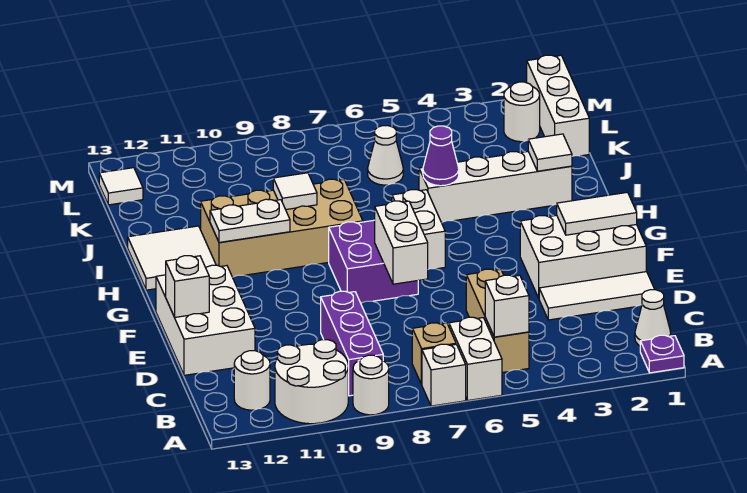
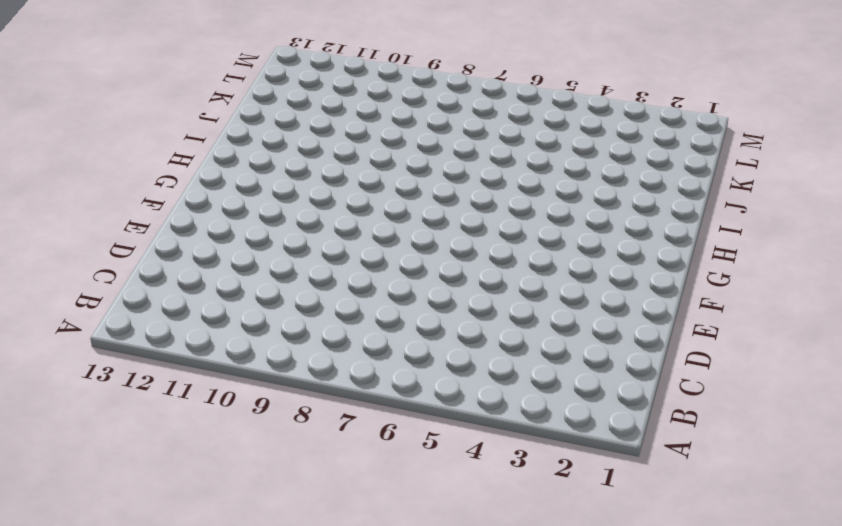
none -> purple 1x1 plate [640,335,684,373]
none -> white 1x2 brick [449,317,502,400]
none -> white 1x1 brick [422,344,466,406]
none -> white 1x1 round brick [353,355,389,415]

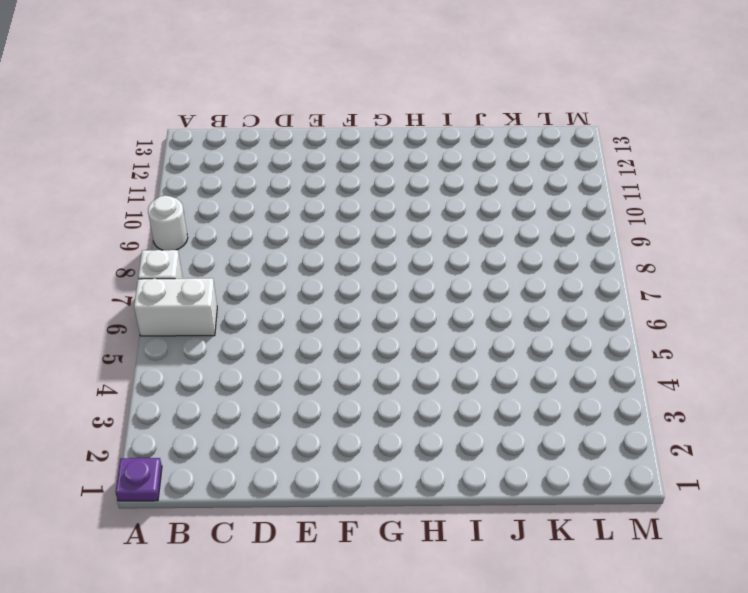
none -> white 2x2 round brick [275,340,348,424]
none -> white 1x1 cone [635,290,671,346]
none -> tan 1x3 brick [466,269,529,373]
none -> tan 1x1 brick [412,323,456,385]

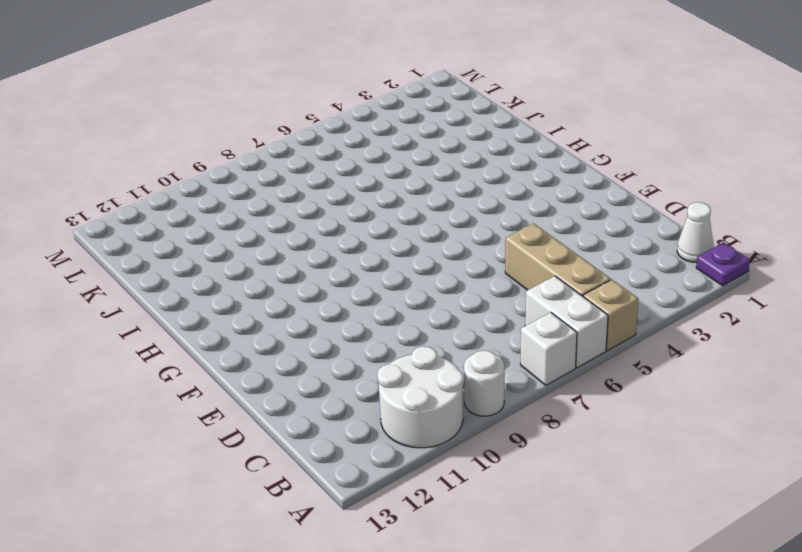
tan 1x1 brick [583,280,638,351] -> tan 1x1 brick moved to [412,323,456,385]
none -> purple 1x3 brick [321,291,383,396]
none -> white 1x1 round brick [234,351,270,410]
none -> white 1x3 tile [539,272,655,320]
none -> white 2x3 brick [156,265,255,375]

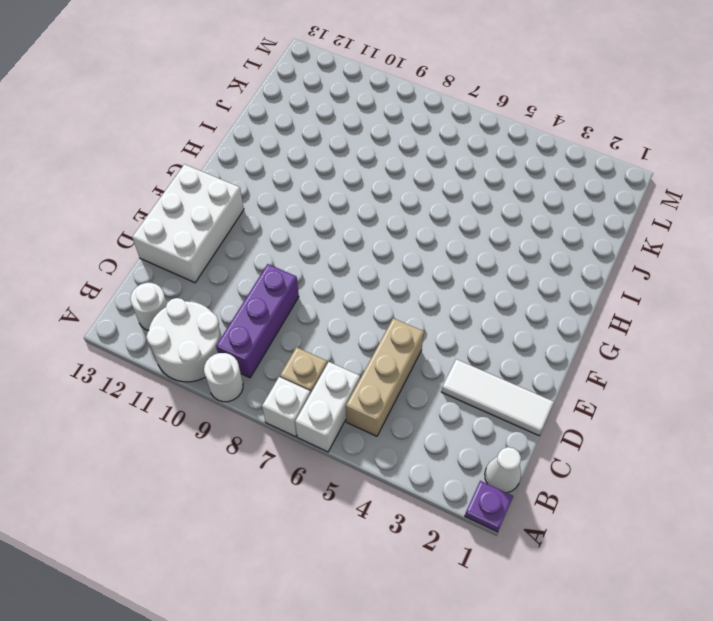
none -> white 2x3 brick [520,215,646,298]
none -> purple 2x2 brick [329,220,418,303]
none -> white 1x2 brick [392,190,445,269]
none -> tan 2x4 brick [201,179,363,277]

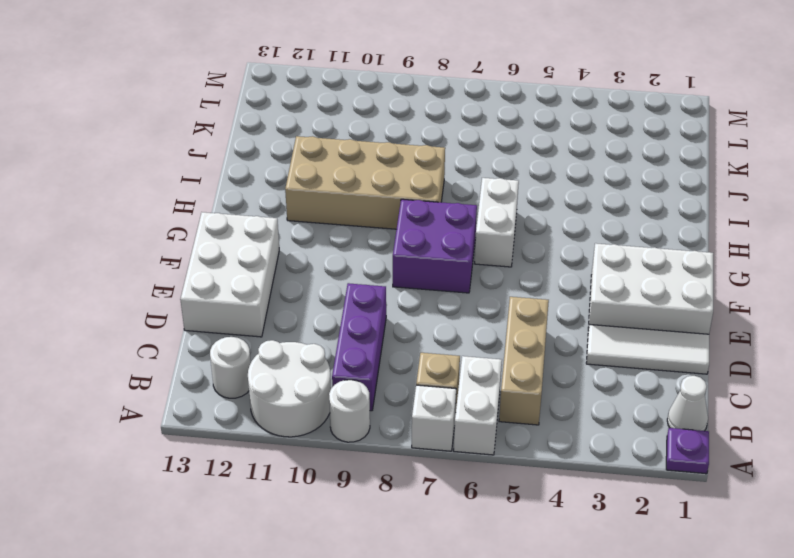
none -> white 2x2 tile [128,226,216,290]
none -> white 1x4 brick [419,152,572,222]
none -> white 1x3 brick [527,55,589,156]
none -> white 1x1 cone [368,126,403,185]

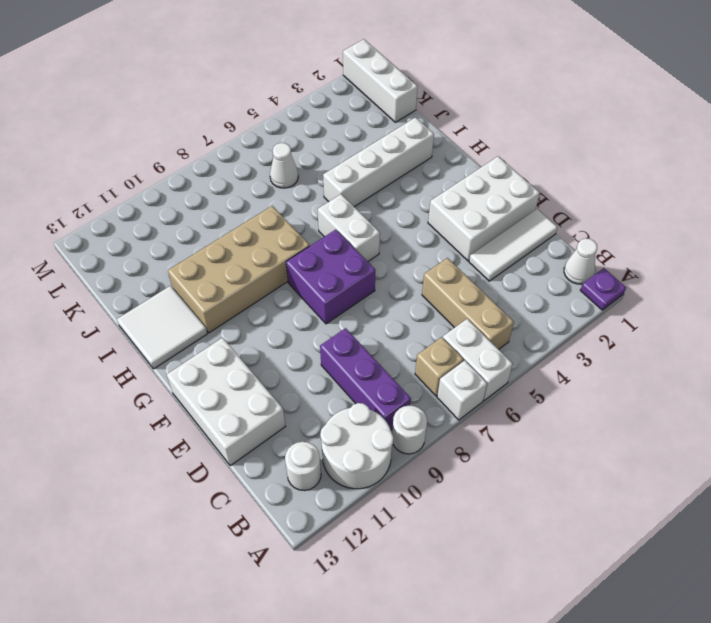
none -> white 1x1 round brick [504,82,540,142]
none -> white 1x1 tile [99,168,143,205]
none -> white 1x1 brick [485,275,529,337]
none -> white 1x2 brick [375,201,428,284]

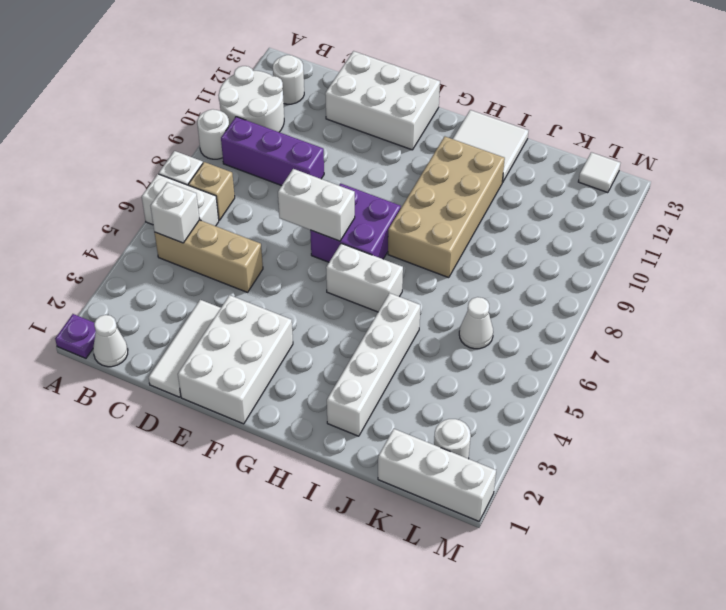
none -> white 1x1 brick [166,256,209,317]
none -> white 1x2 tile [557,192,637,235]
none -> white 1x2 plate [210,199,290,242]
none -> white 1x1 tile [528,134,572,171]

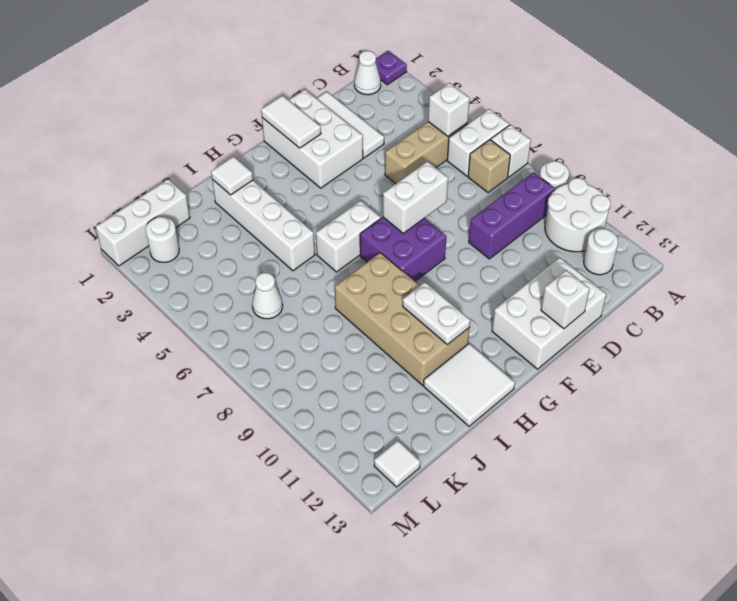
none -> purple 1x1 cone [423,126,459,186]
none -> white 1x1 tile [273,173,317,210]

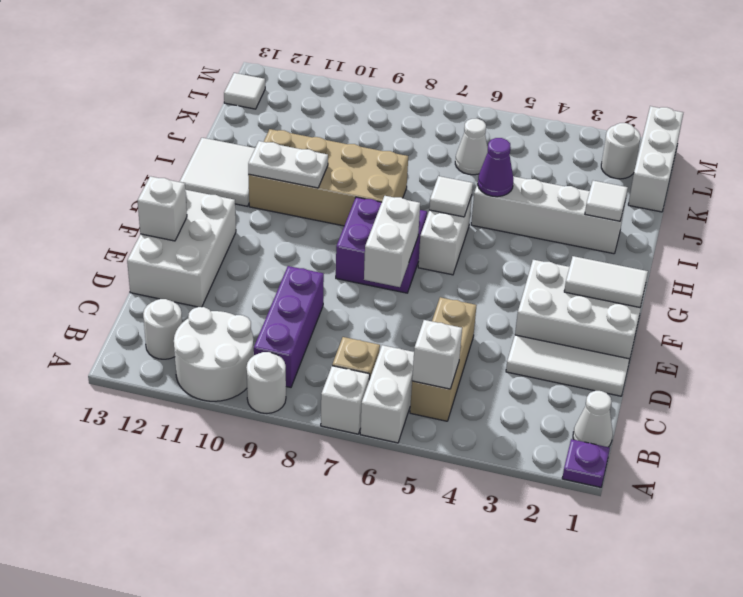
white 1x1 tile [429,176,473,217] -> white 1x1 tile moved to [273,173,317,210]

